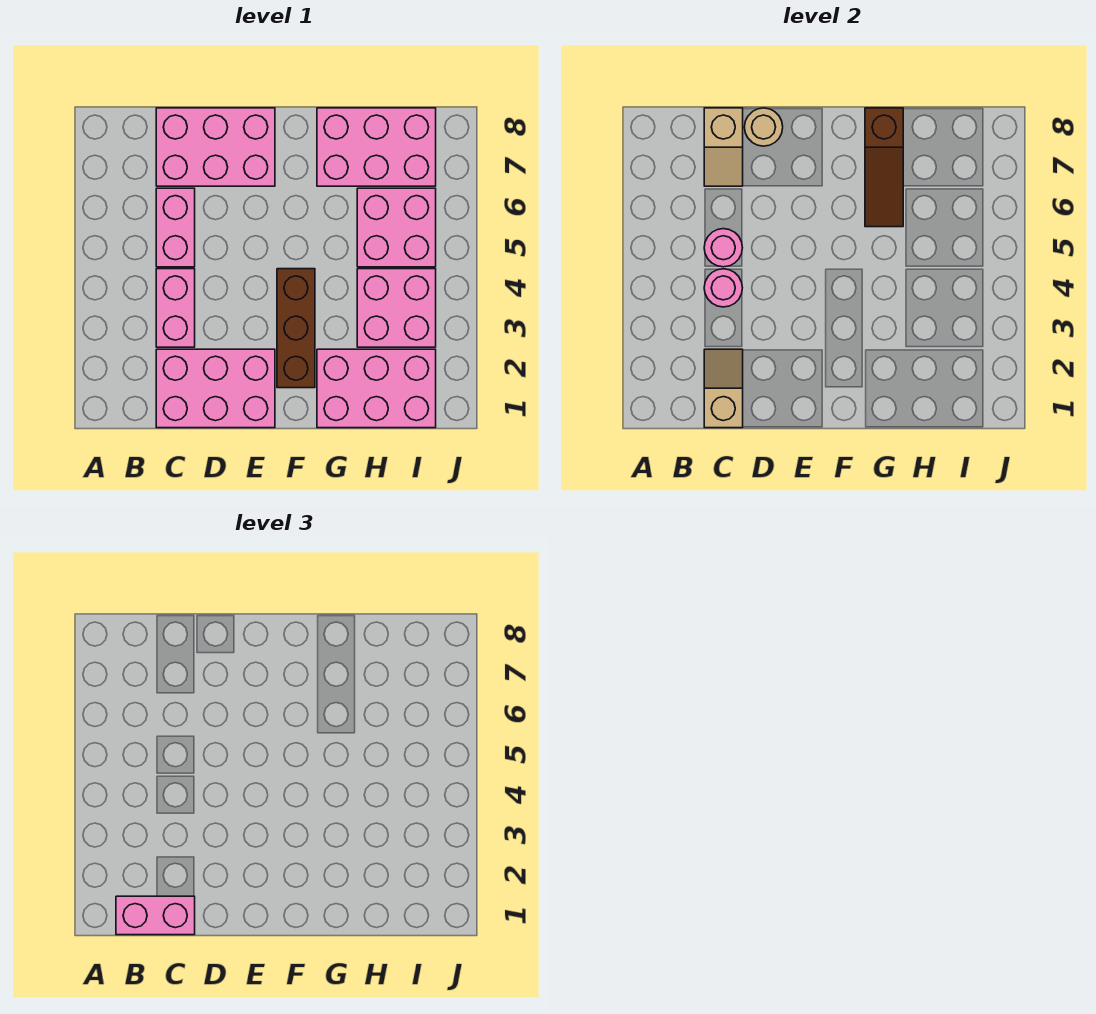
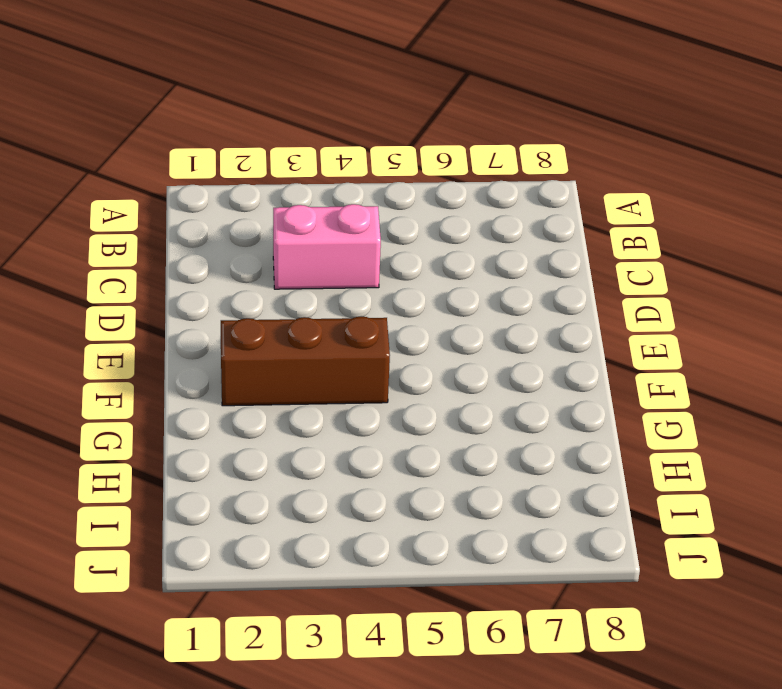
none -> pink 2x3 brick [156,349,275,428]
none -> pink 1x2 brick [156,188,195,267]
none -> pink 2x3 brick [156,108,275,186]

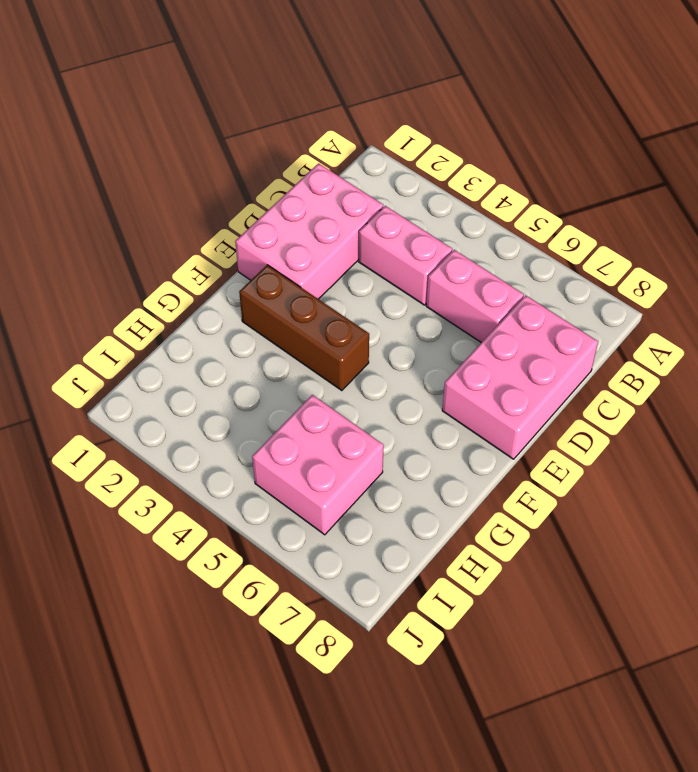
none -> pink 2x3 brick [317,349,436,428]
none -> pink 2x3 brick [317,108,436,186]
none -> pink 2x2 brick [357,269,436,347]

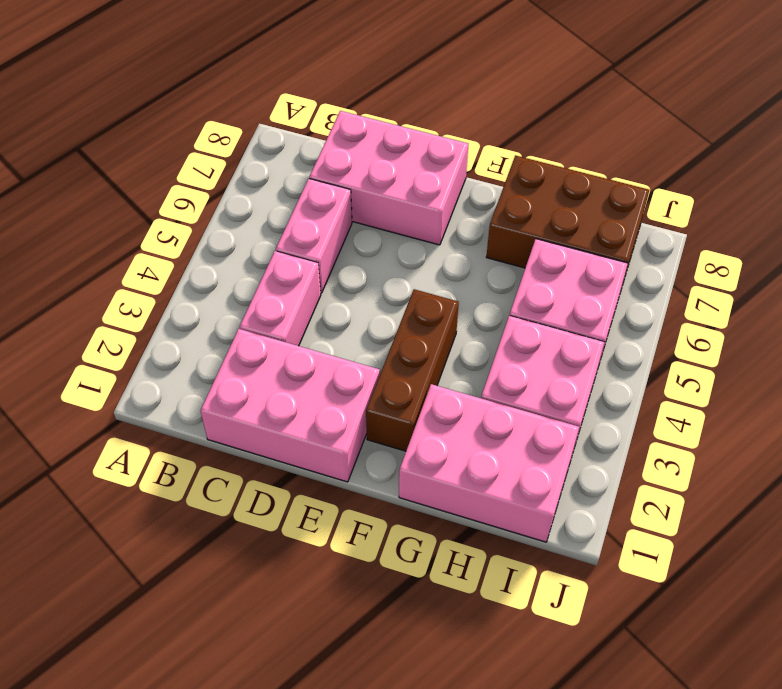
brown 2x3 brick [486,155,649,285] -> pink 2x3 brick [317,108,436,186]
none -> tan 1x2 slope [704,349,743,428]
none -> pink 1x1 round brick [704,269,742,307]
none -> pink 1x1 round brick [704,229,742,267]

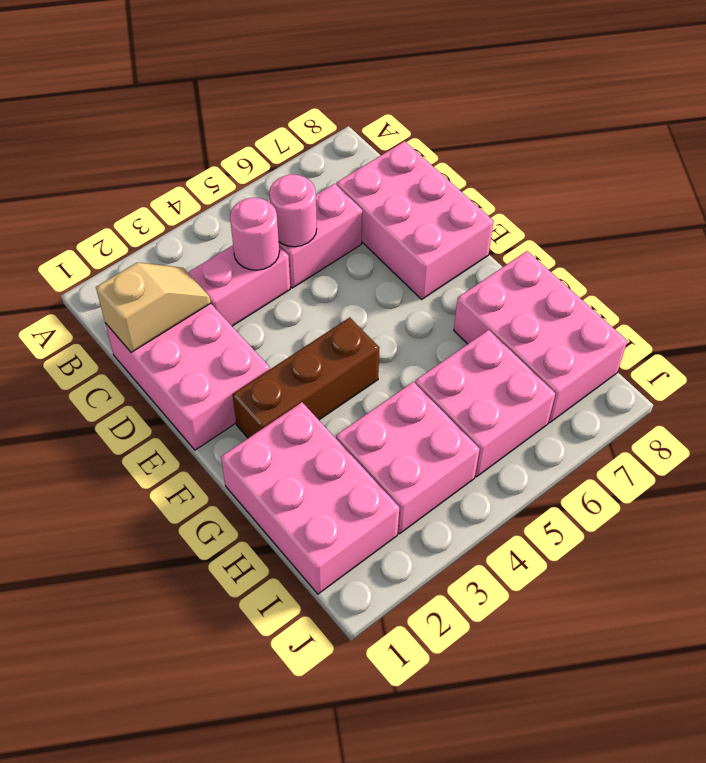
none -> tan 1x2 slope [704,108,743,186]
none -> tan 1x1 round brick [745,108,783,146]
none -> brown 1x3 slope [865,108,903,227]

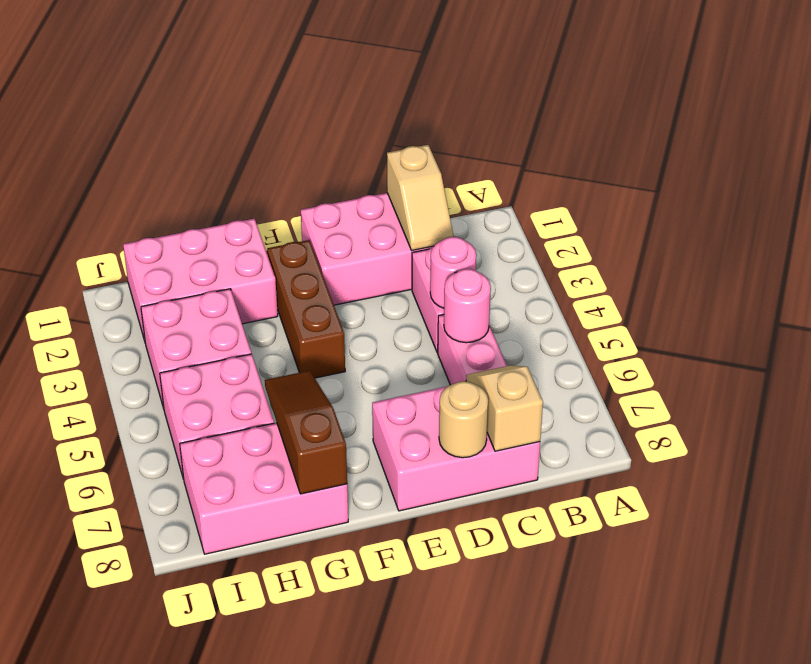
none -> pink 1x2 brick [116,896,195,935]

